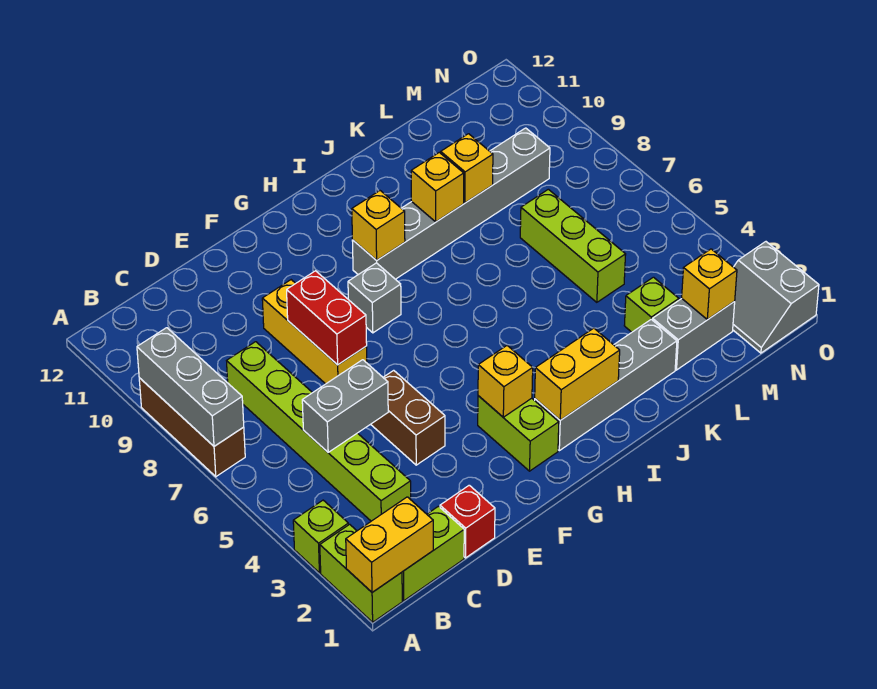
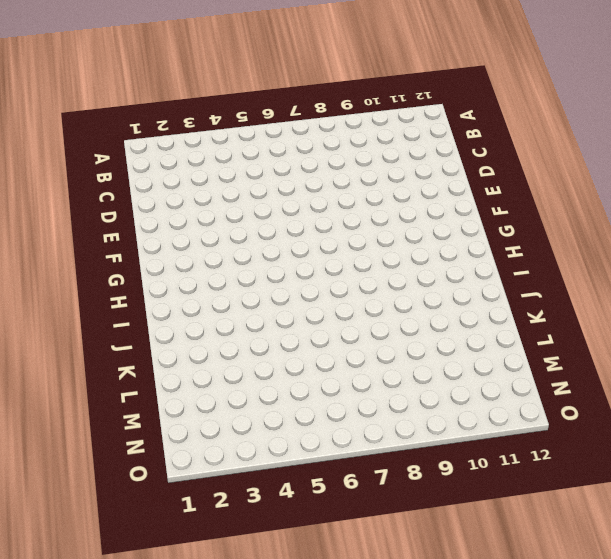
none -> lime 1x2 brick [320,524,402,622]
none -> lime 1x1 brick [293,500,348,573]
none -> brown 1x3 brick [139,378,245,477]

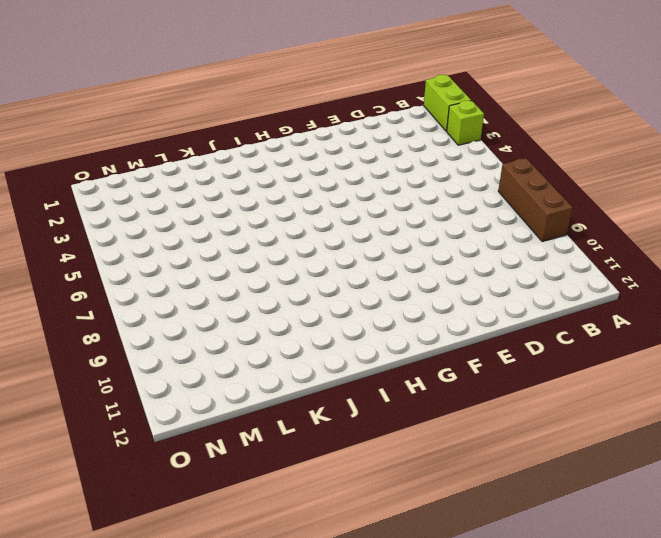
none -> lime 1x2 brick [402,506,464,601]
none -> lime 1x6 brick [227,342,411,521]
none -> red 1x1 brick [440,485,495,558]

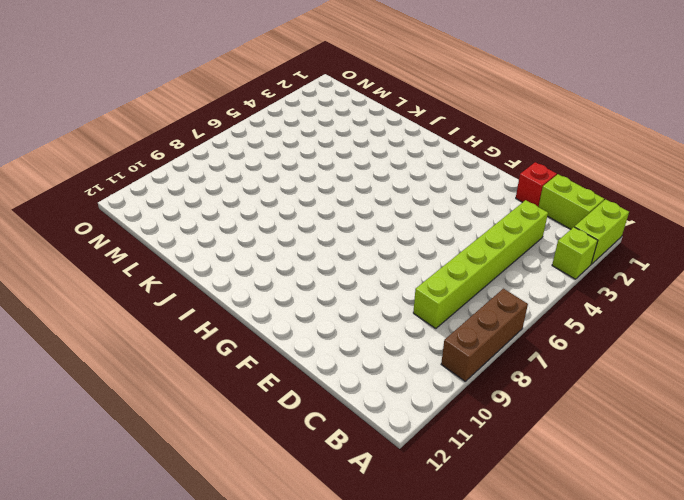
none -> brown 1x2 brick [371,370,445,465]
none -> yellow 1x3 brick [262,280,367,384]
none -> lime 1x2 brick [478,396,559,471]

